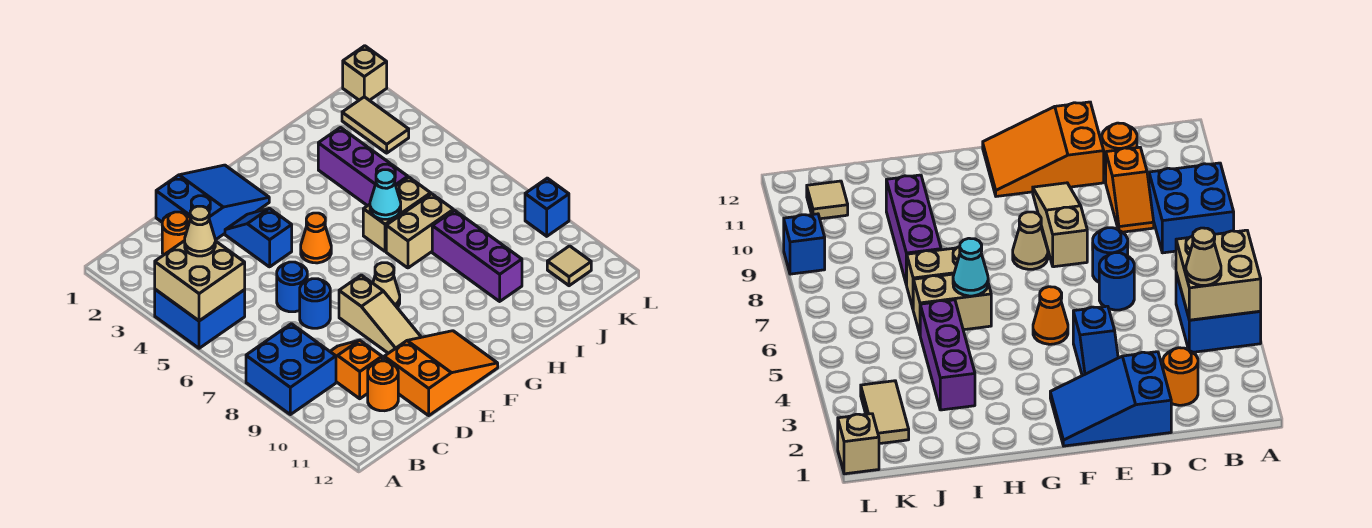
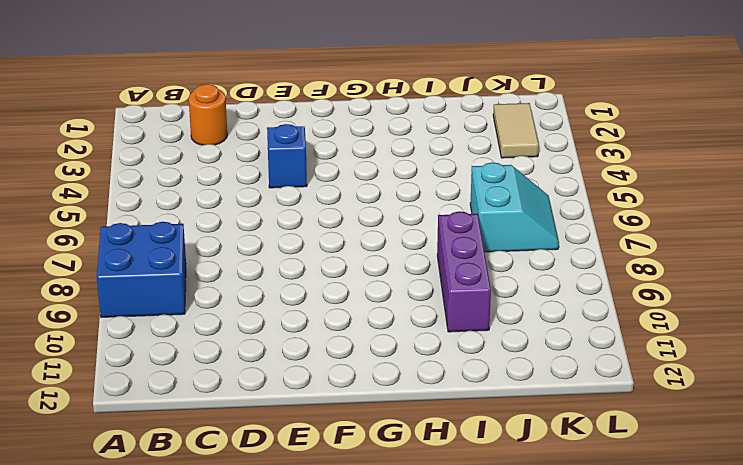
cyan 2x2 slope [470,162,559,252] -> none
none -> blue 2x2 brick [155,289,245,348]
none -> orange 1x2 slope [330,340,382,399]
none -> orange 1x1 round brick [368,361,398,411]

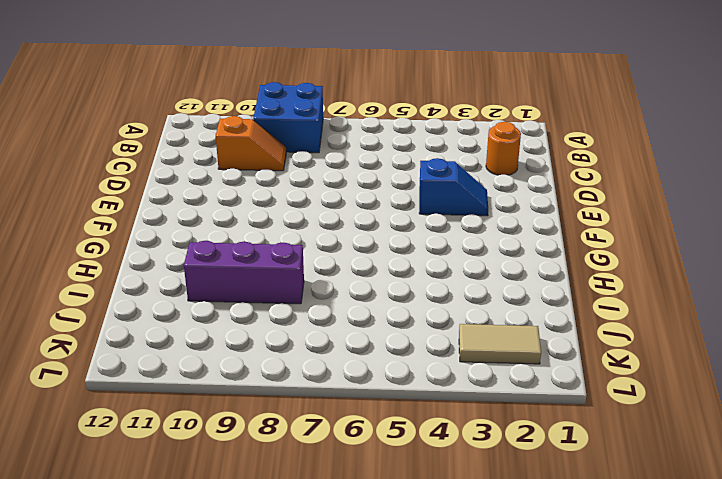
none -> blue 2x2 brick [155,289,245,348]
none -> orange 1x1 round brick [368,361,398,411]
none -> blue 2x3 slope [156,165,269,240]

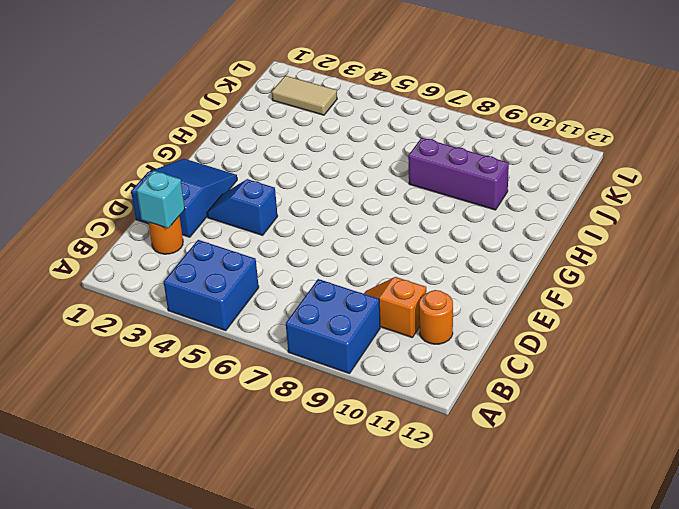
cyan 1x1 brick [137,171,185,228] -> none
none -> blue 1x1 round brick [277,262,307,312]
none -> blue 1x1 round brick [300,279,330,328]
none -> orange 2x3 slope [384,331,498,415]

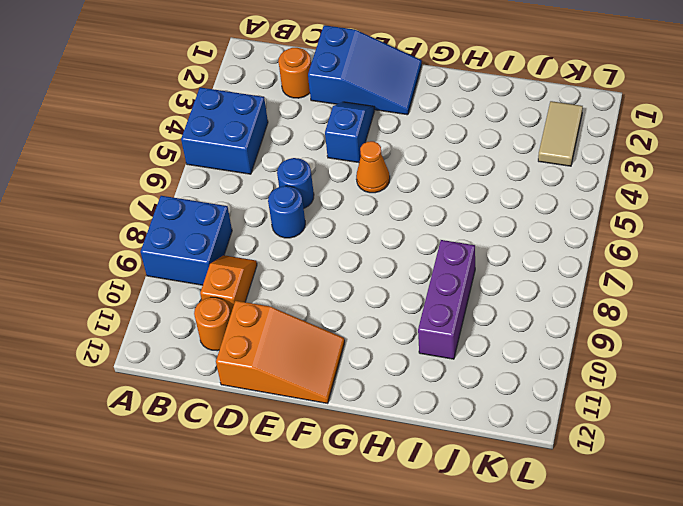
none -> tan 1x3 slope [339,275,421,353]
none -> tan 1x1 cone [373,263,400,307]
none -> tan 1x2 brick [363,177,431,251]

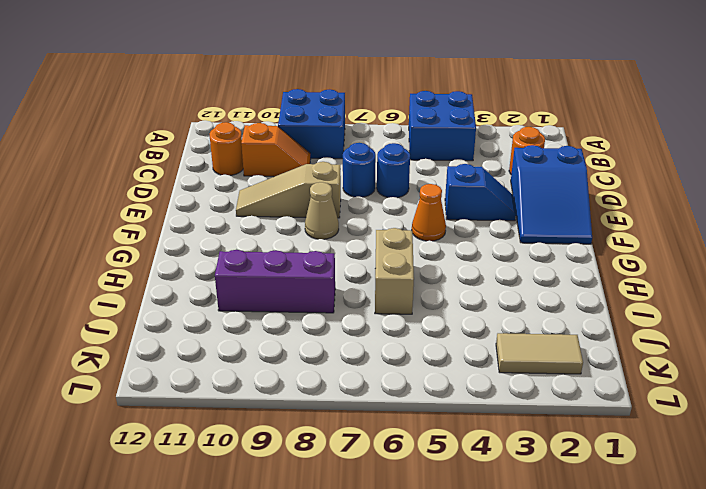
none -> orange 2x3 slope [384,331,498,415]
none -> tan 1x2 brick [386,194,453,268]
none -> purple 1x3 brick [318,128,408,206]

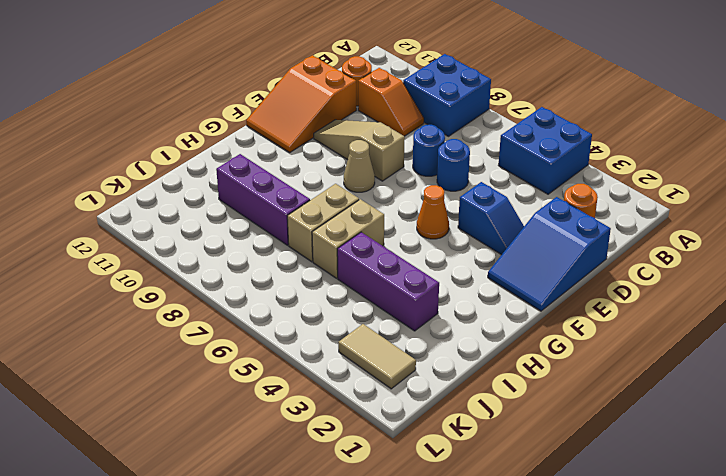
none -> tan 1x1 tile [547,246,591,286]
none -> tan 1x1 brick [343,46,387,100]
none -> blue 1x1 brick [525,178,569,236]

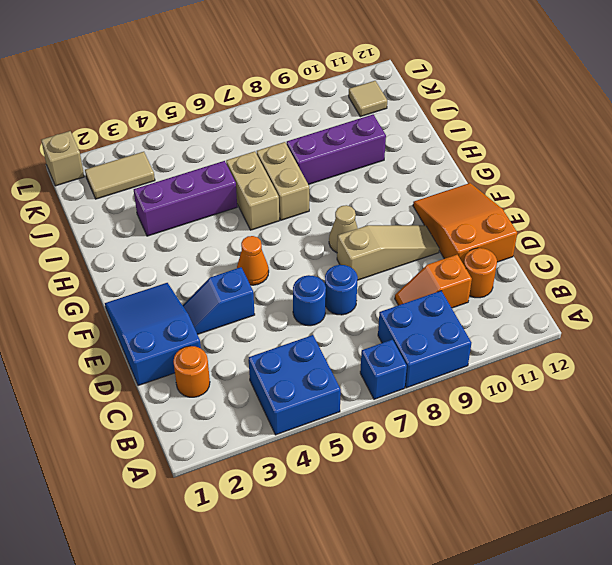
blue 1x1 brick [360,340,407,399] -> blue 1x1 brick moved to [525,178,569,236]
none -> tan 2x2 brick [155,241,245,321]
none -> cyan 1x1 cone [370,170,401,219]
none -> tan 1x1 cone [185,206,215,256]

